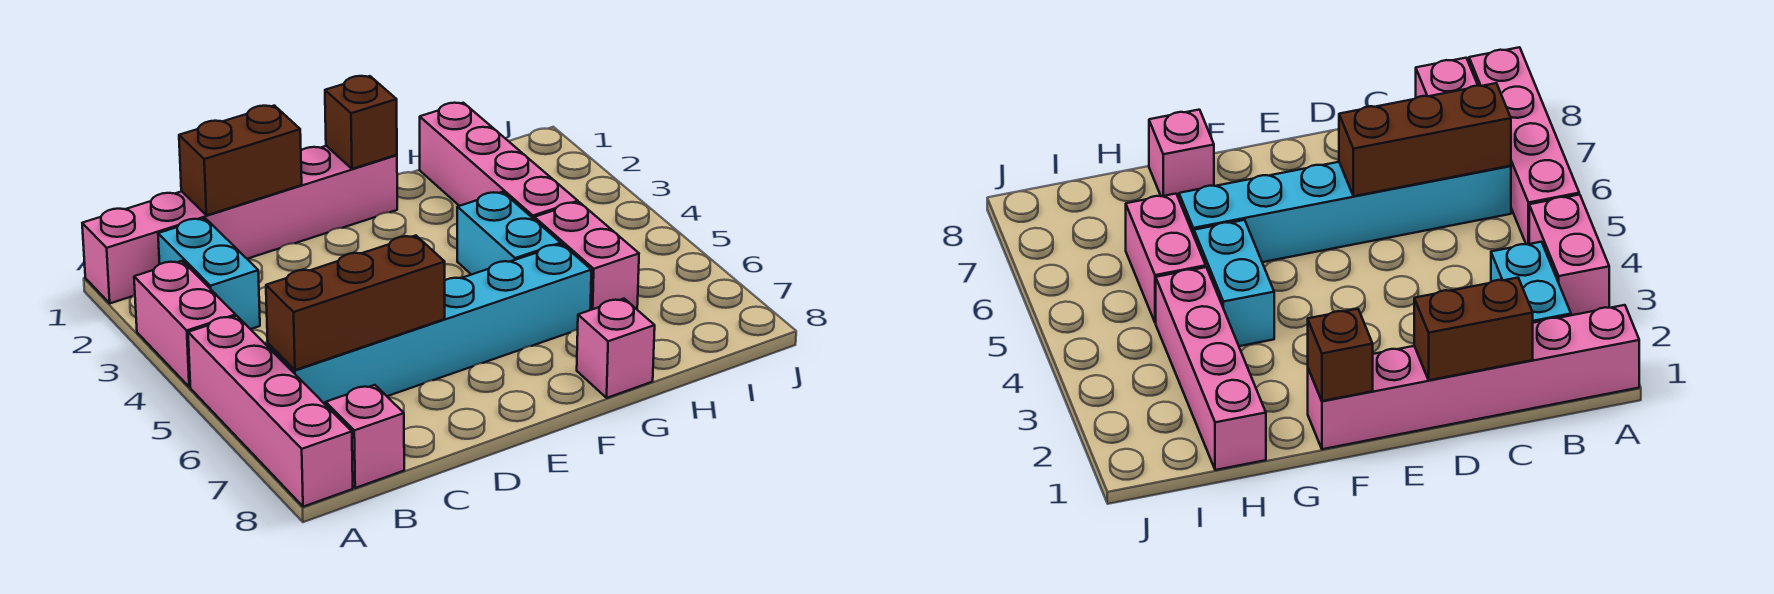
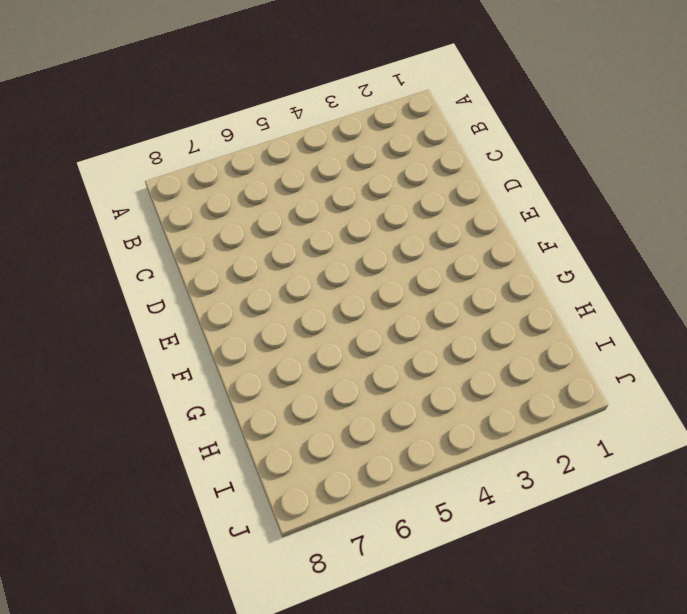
none -> pink 1x6 brick [82,146,397,303]
none -> pink 1x2 brick [134,261,236,387]
none -> pink 1x4 brick [188,316,353,507]

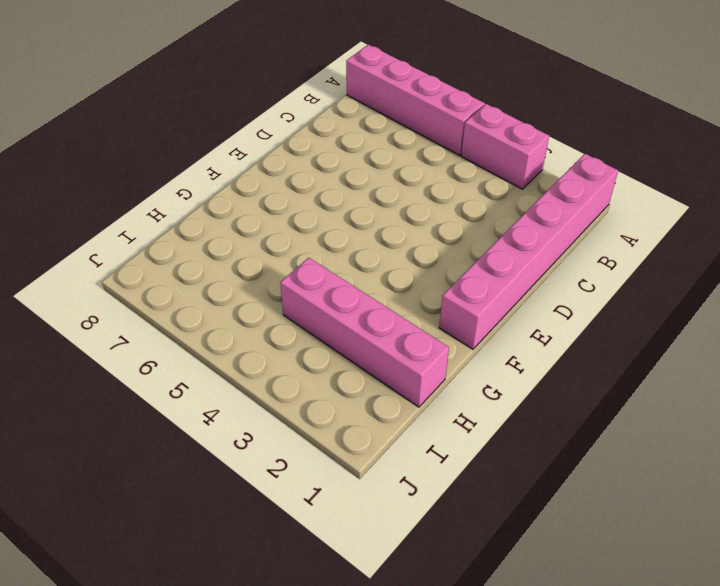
none -> cyan 1x2 brick [158,218,260,329]
none -> cyan 1x6 brick [268,244,591,405]
none -> pink 1x1 brick [326,385,404,488]

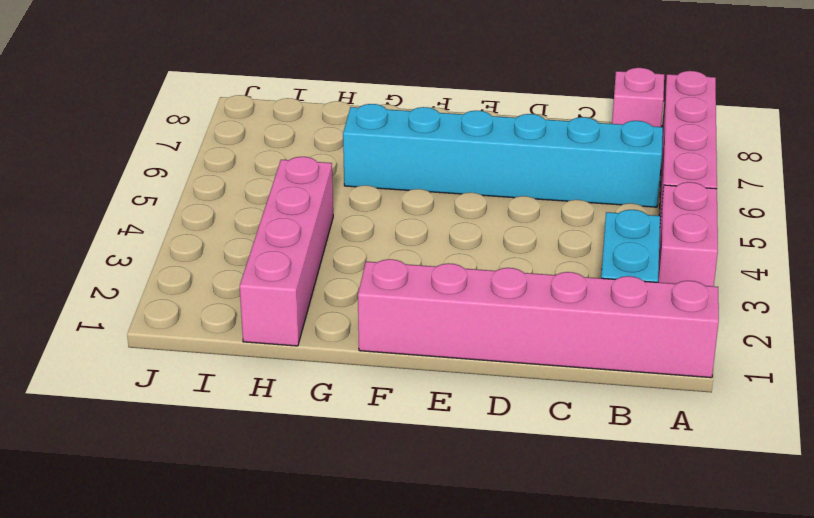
none -> cyan 1x2 brick [457,192,561,275]
none -> pink 1x1 brick [577,299,655,398]
none -> pink 1x2 brick [534,202,639,310]

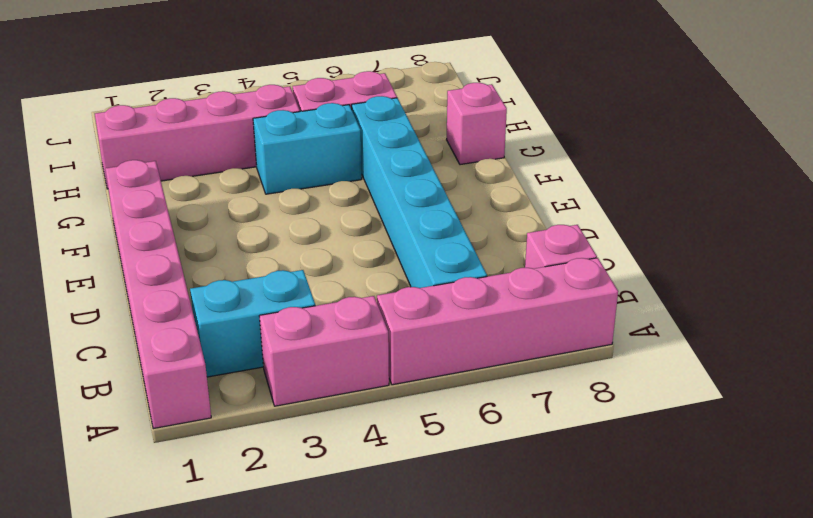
none -> brown 1x3 brick [266,236,445,370]
none -> brown 1x2 brick [179,106,302,215]
none -> brown 1x1 brick [325,76,397,169]

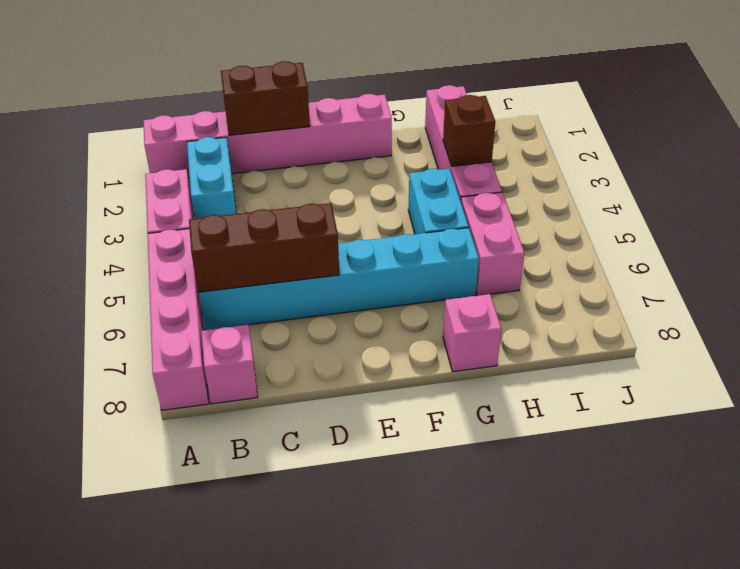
brown 1x1 brick [443,95,496,166] -> brown 1x1 brick moved to [325,76,397,169]

